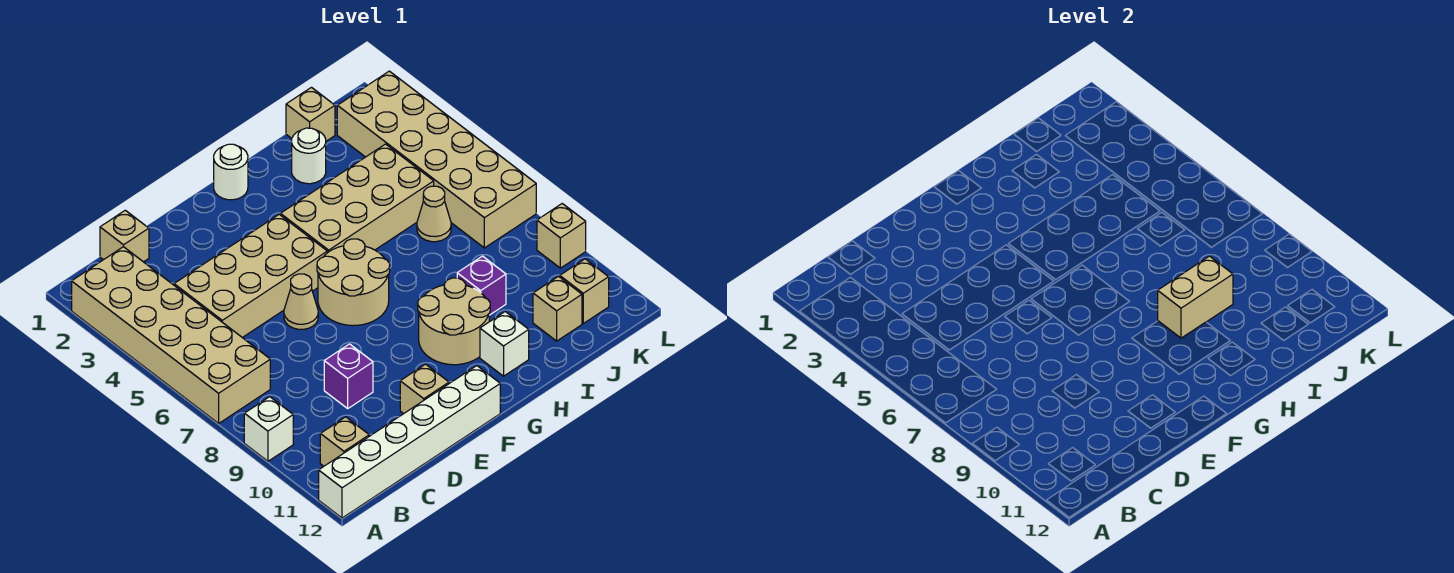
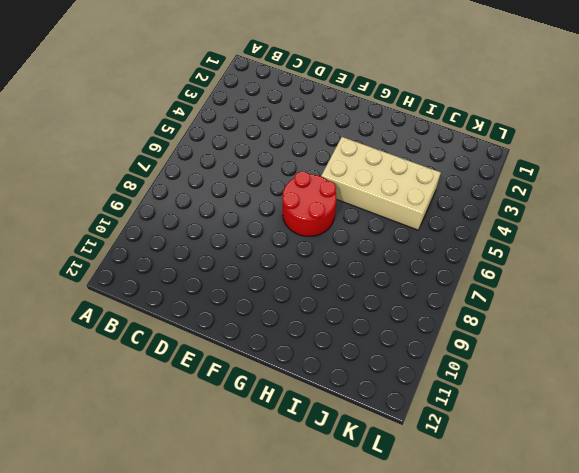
red 2x2 round brick [282,171,336,236] -> tan 2x2 round brick [317,239,390,326]
none -> tan 2x6 brick [72,247,270,423]
none -> white 1x1 brick [244,397,293,461]
none -> white 1x6 brick [319,366,500,518]

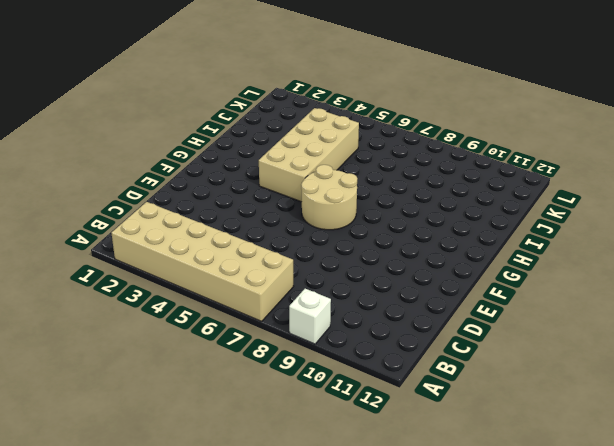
none -> white 1x6 brick [319,366,500,518]
none -> tan 1x1 brick [320,417,369,466]
none -> tan 1x1 brick [100,210,149,262]

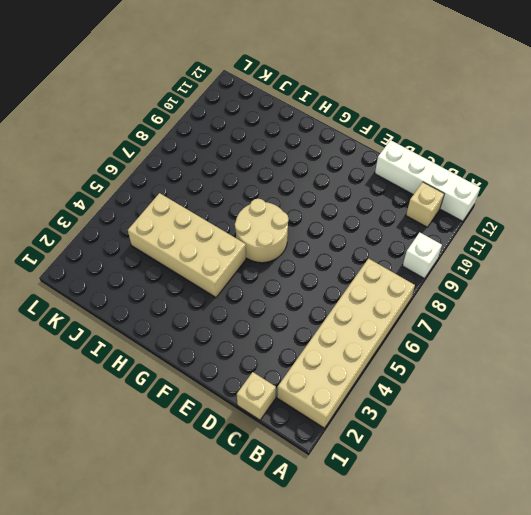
white 1x4 brick [375,140,480,221] -> white 1x6 brick [319,366,500,518]
none -> tan 2x4 brick [174,214,327,338]
none -> purple 1x1 brick [324,344,373,408]
none -> tan 1x1 cone [284,274,318,329]

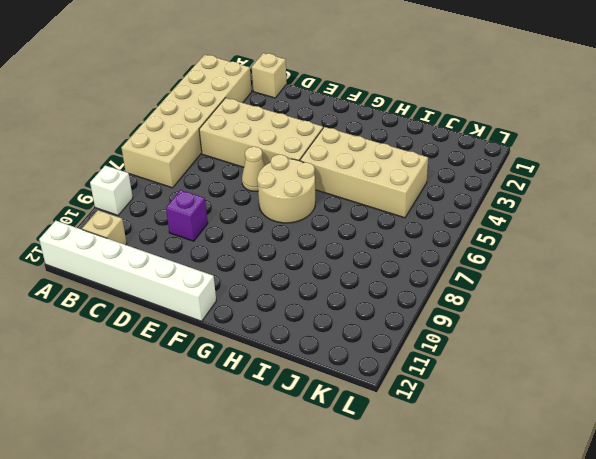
none -> tan 1x1 brick [400,364,449,414]
none -> white 1x1 round brick [214,144,248,200]
none -> tan 2x2 round brick [418,278,490,365]

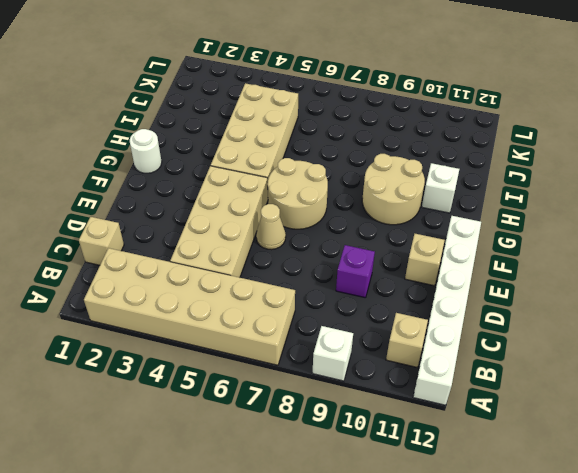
none -> white 1x1 round brick [292,128,326,184]
none -> purple 1x1 brick [457,256,506,315]
none -> tan 1x1 brick [286,87,335,141]

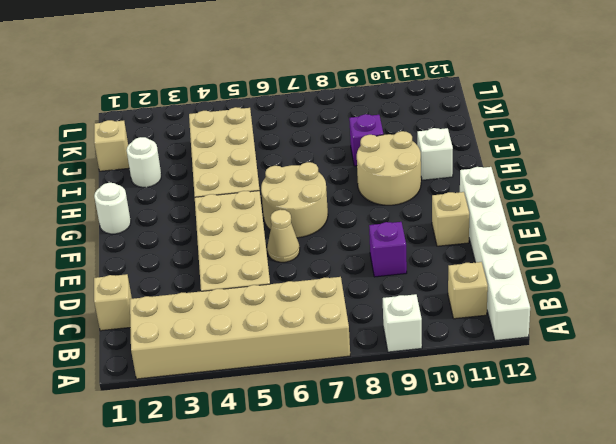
none -> tan 1x1 cone [417,186,451,242]
none -> tan 1x1 brick [533,276,582,341]
none -> tan 2x6 brick [337,71,536,248]

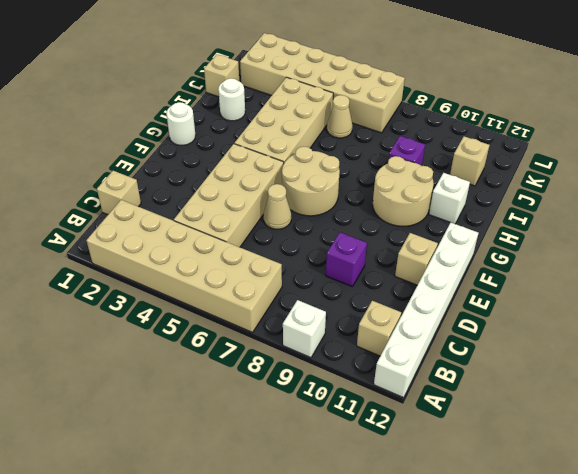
none -> tan 1x1 brick [560,259,609,323]
none -> tan 1x1 brick [537,204,586,268]
none -> tan 1x2 brick [1158,256,1233,338]

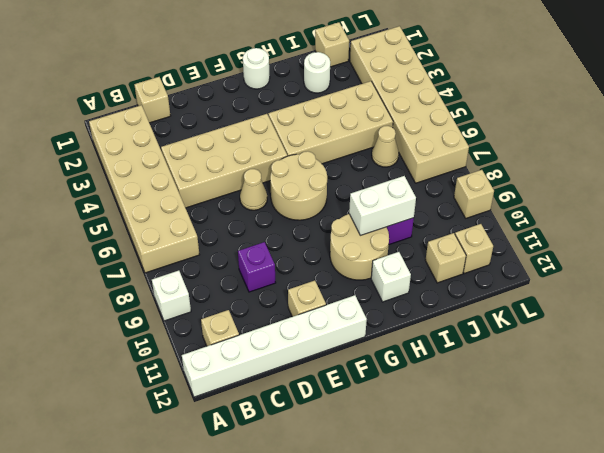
white 1x2 brick [349,176,416,235] -> tan 1x2 brick [1158,256,1233,338]

